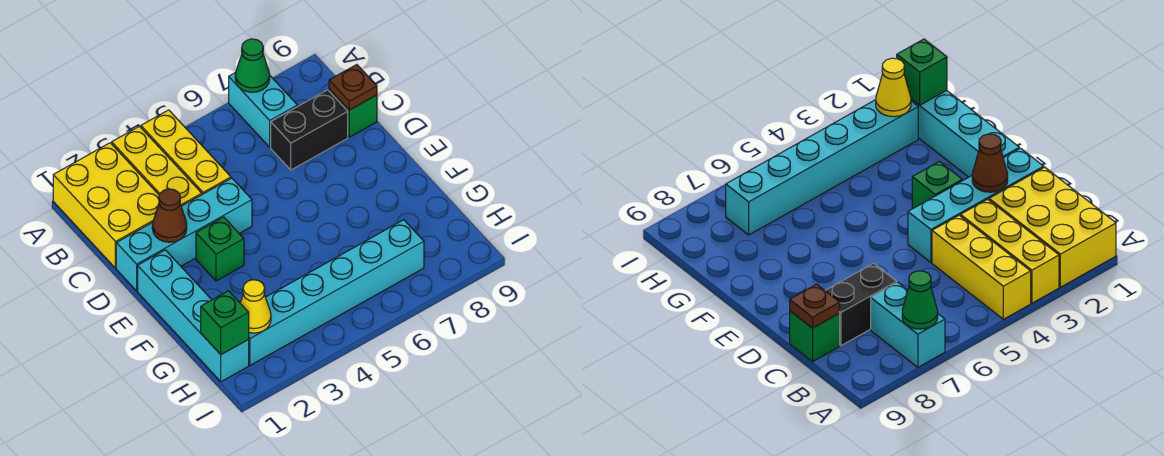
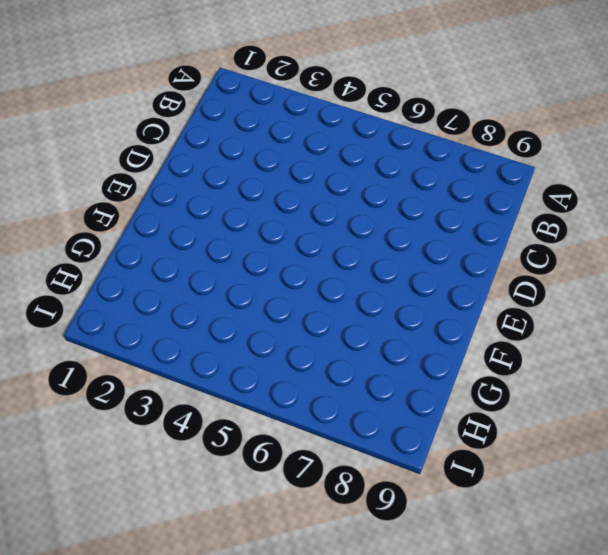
none -> yellow 2x3 brick [53,143,159,268]
none -> yellow 1x3 brick [112,126,202,206]
none -> yellow 1x3 brick [141,110,231,194]

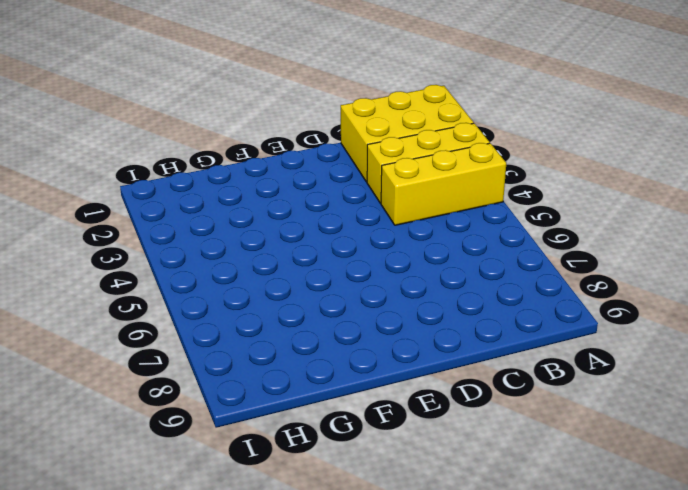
none -> cyan 1x2 brick [229,73,298,147]
none -> black 1x2 brick [271,90,348,170]
none -> green 1x1 brick [329,89,377,137]

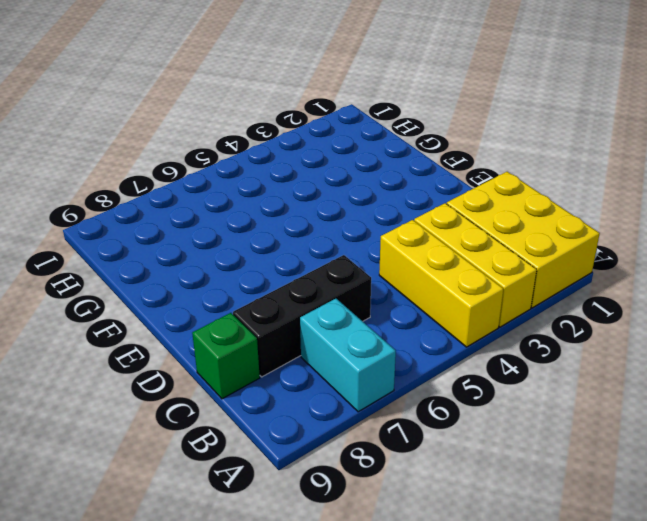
black 1x3 brick [233,255,371,377] -> black 1x2 brick [271,90,348,170]
none -> cyan 1x4 brick [116,178,252,291]
none -> cyan 1x4 brick [138,250,249,382]
none -> green 1x1 brick [196,217,244,281]

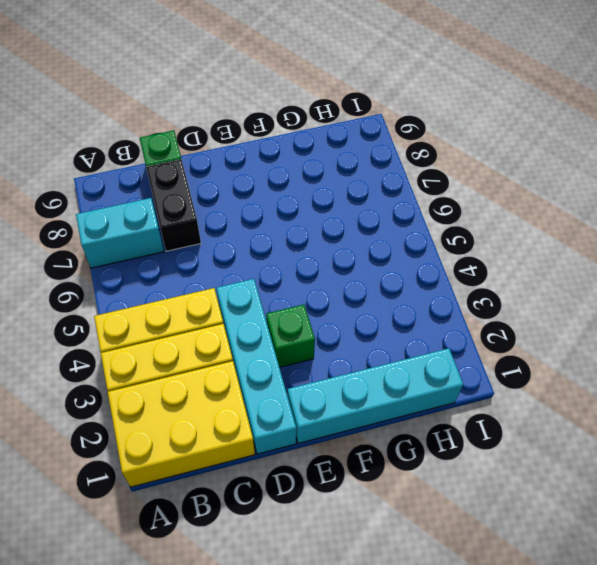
none -> cyan 1x6 brick [248,220,424,365]
none -> green 1x1 cone [235,39,270,92]
none -> brown 1x1 plate [329,65,377,110]

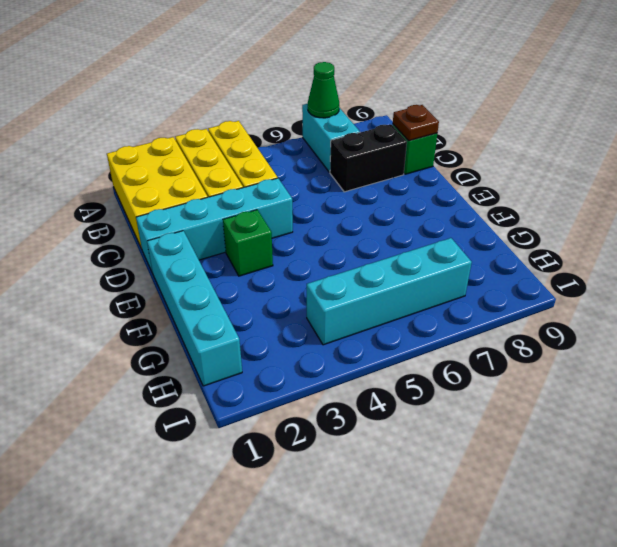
cyan 1x4 brick [307,238,472,345] -> cyan 1x6 brick [248,220,424,365]
none -> brown 1x1 cone [152,189,187,242]
none -> green 1x1 brick [201,291,249,355]
none -> yellow 1x1 cone [240,280,271,333]

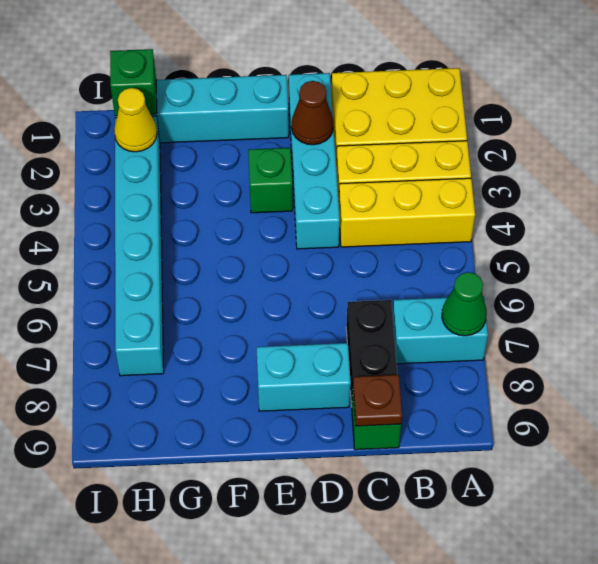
cyan 1x2 brick [256,343,351,411] -> none

